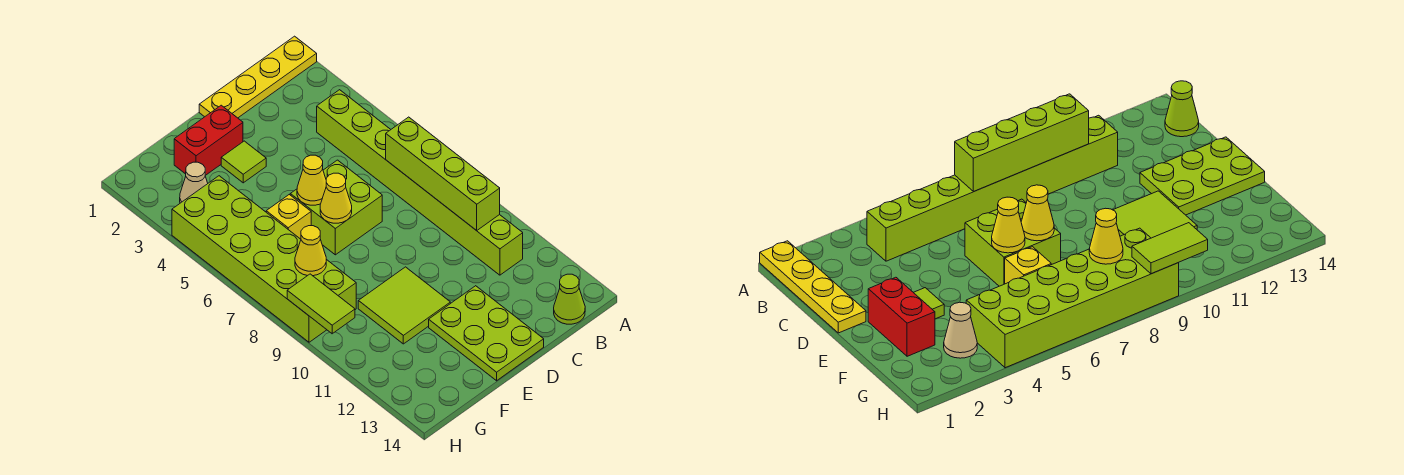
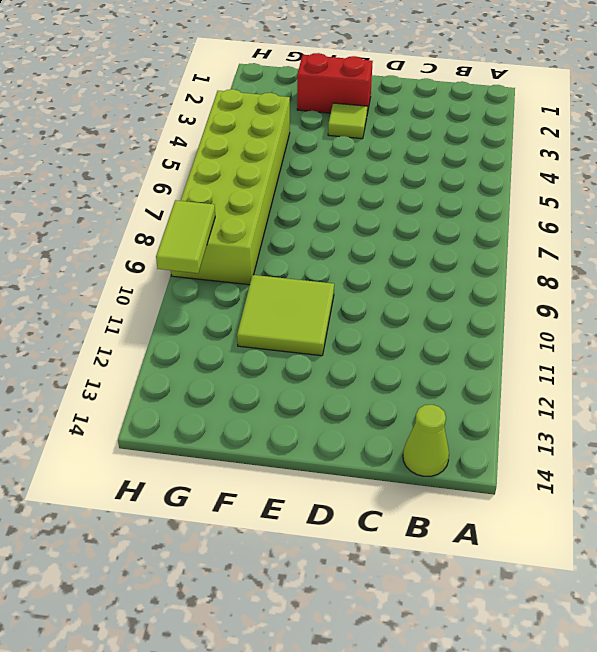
none -> yellow 1x4 plate [199,36,317,118]
none -> lime 1x8 brick [317,90,523,275]
none -> lime 2x2 brick [290,160,382,255]

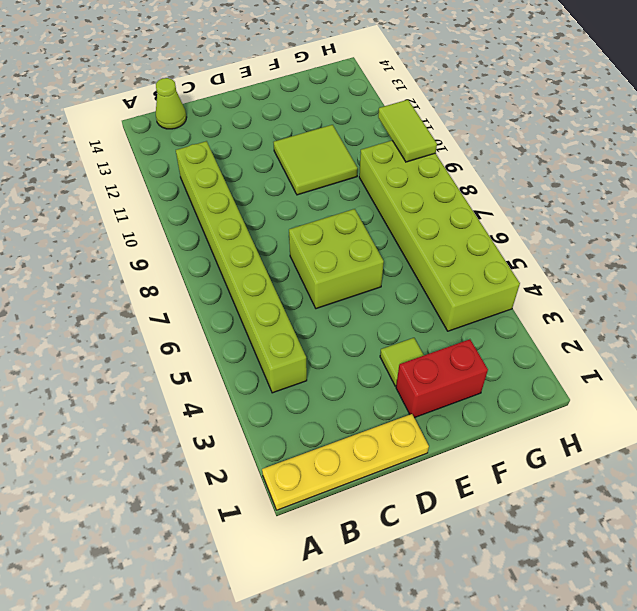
none -> lime 2x3 plate [429,286,544,381]
none -> yellow 1x1 brick [266,195,311,239]
none -> tan 1x1 cone [180,162,208,203]

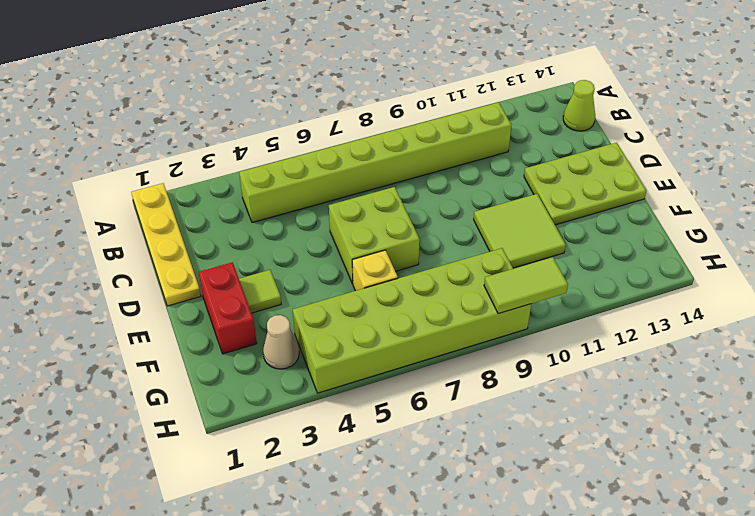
none -> lime 1x4 brick [386,117,500,231]
none -> yellow 1x1 cone [297,155,326,205]
none -> yellow 1x1 cone [320,173,352,223]

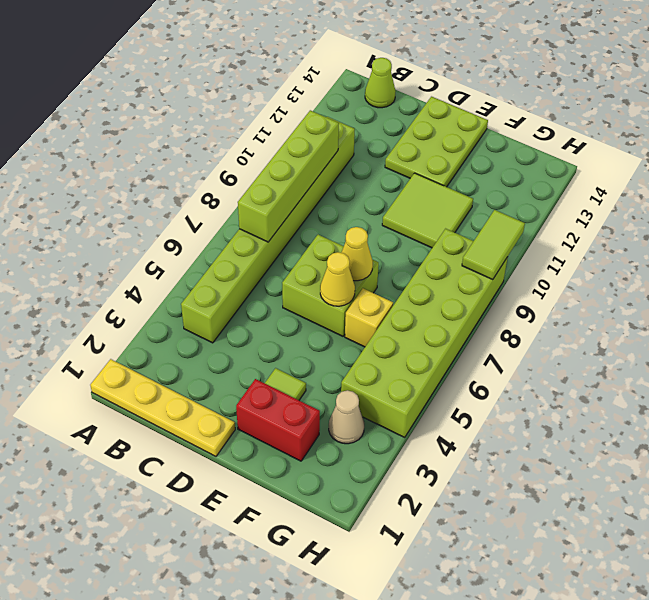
none -> yellow 1x1 cone [295,226,326,276]

